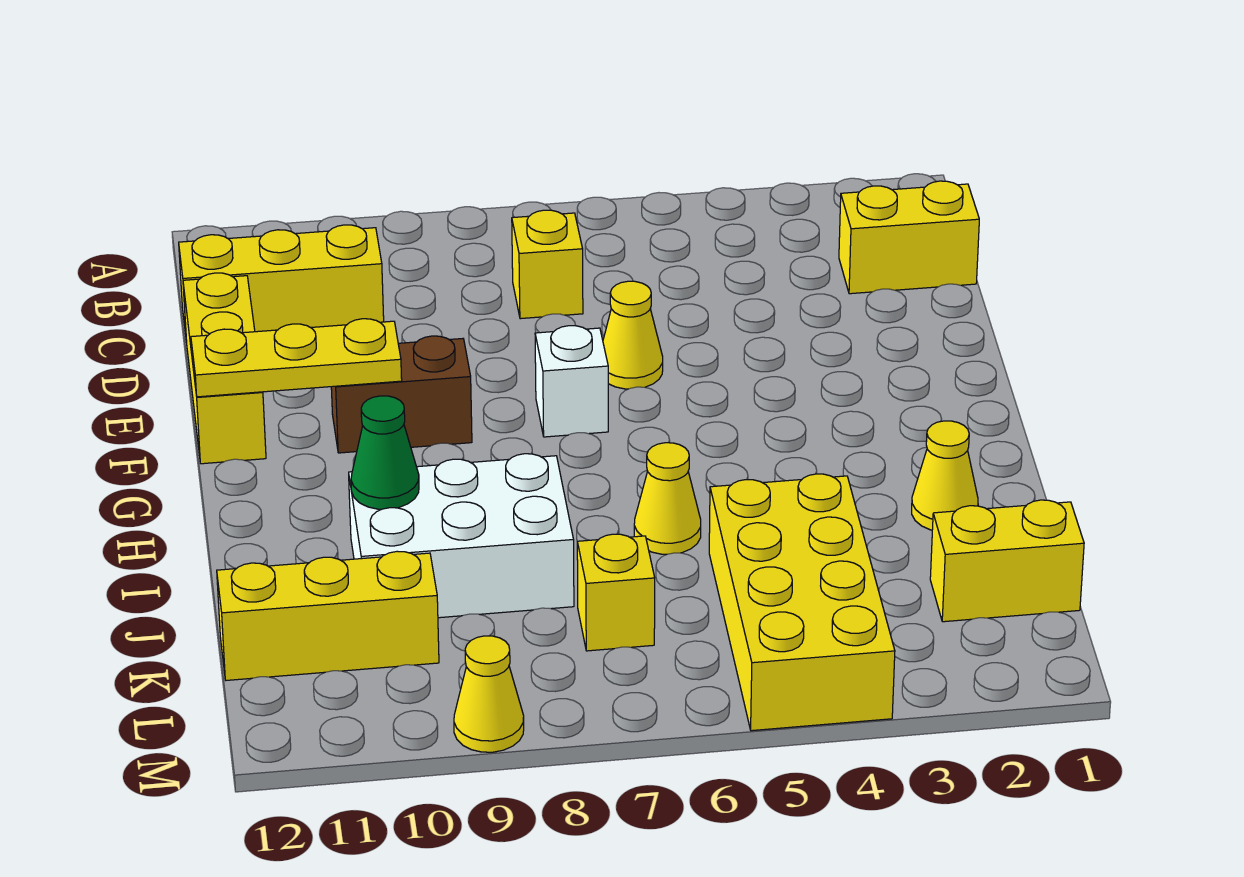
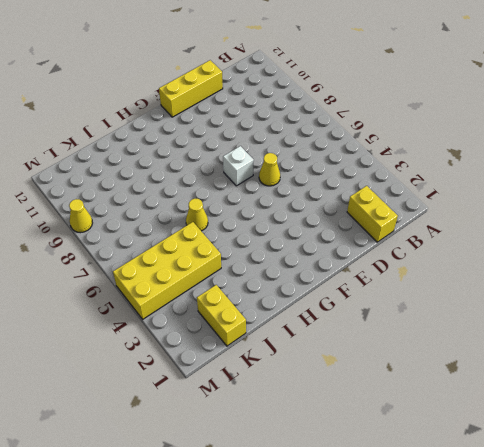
none -> yellow 1x1 brick [512,210,583,319]
none -> yellow 1x3 brick [179,225,384,341]
none -> brown 1x2 brick [331,336,472,453]

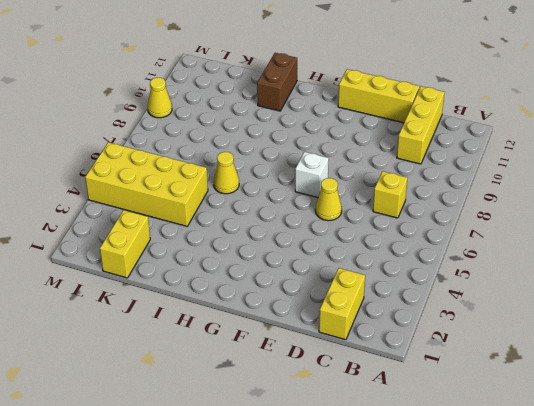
brown 1x2 brick [257,53,297,111] -> brown 1x2 brick moved to [331,336,472,453]
none -> yellow 1x1 cone [912,421,978,530]
none -> white 2x3 brick [349,454,574,618]
none -> yellow 1x1 brick [577,534,655,651]

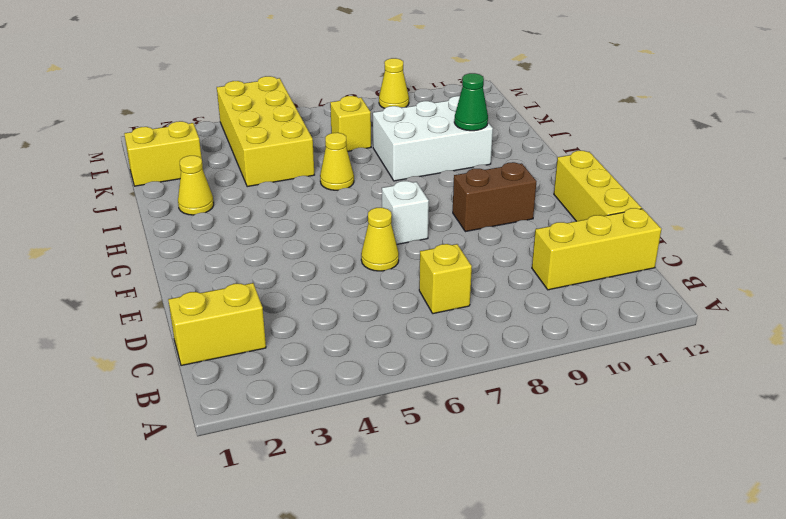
none -> yellow 1x3 brick [217,551,439,680]
none -> yellow 1x3 plate [191,319,402,397]

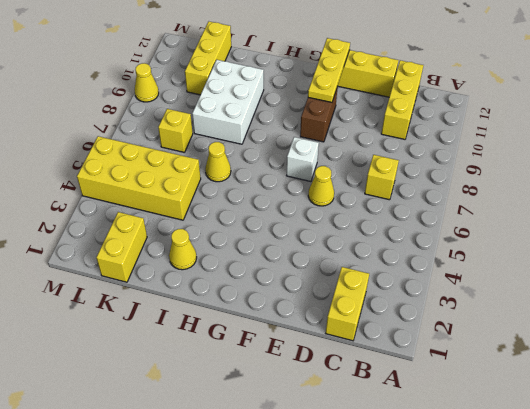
none -> green 1x1 cone [351,396,419,509]

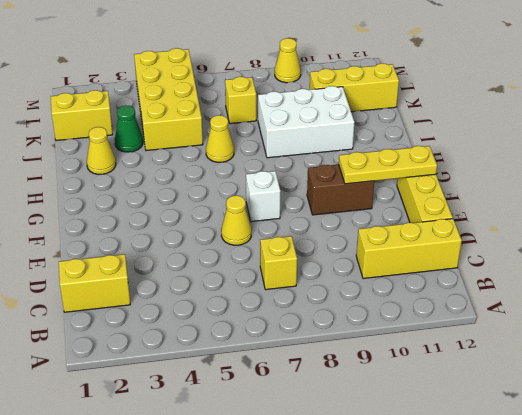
green 1x1 cone [115,105,143,152] -> green 1x1 cone moved to [351,396,419,509]

